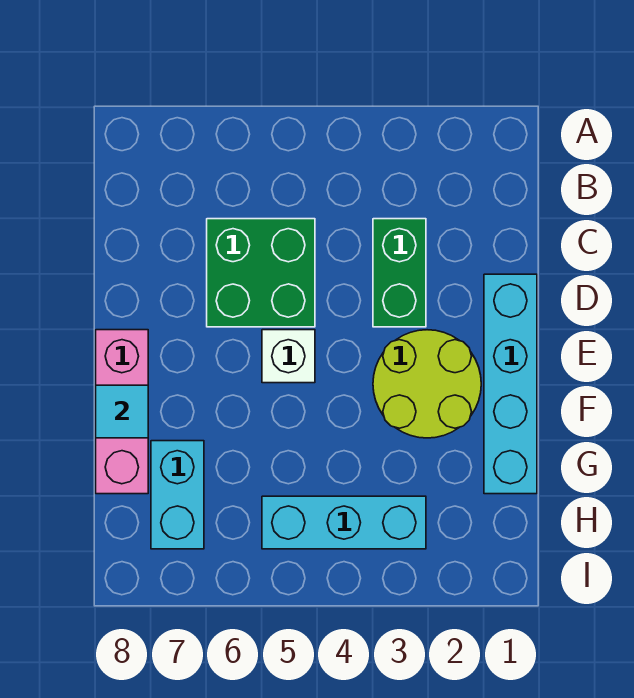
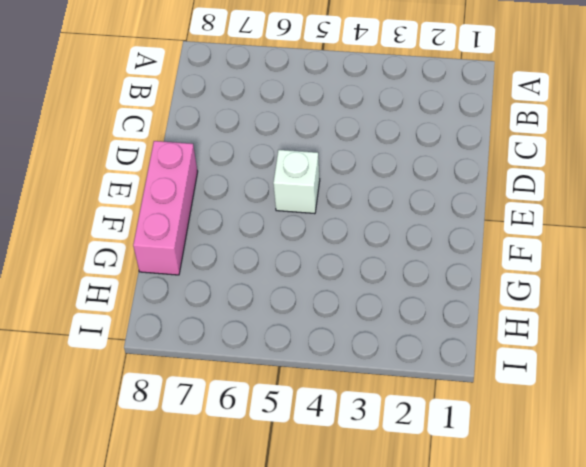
none -> green 1x2 brick [373,219,426,327]
none -> green 2x2 brick [207,219,315,327]

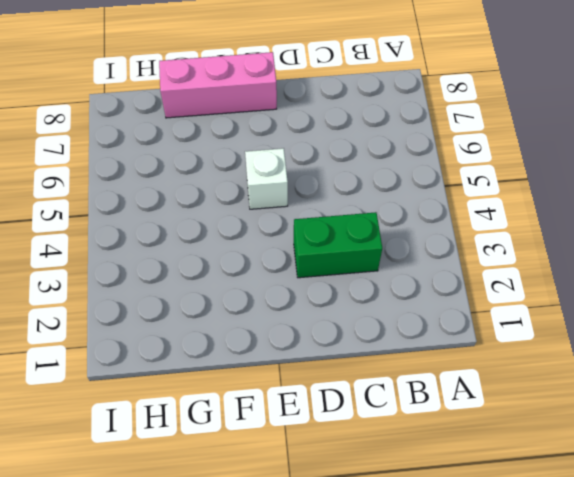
none -> green 2x2 brick [207,219,315,327]
none -> cyan 1x4 brick [484,274,537,494]

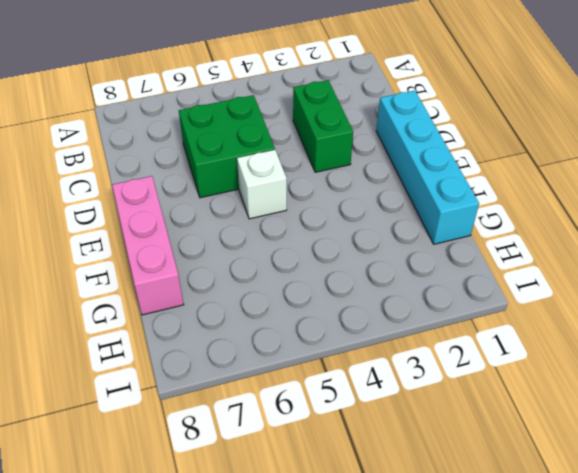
none -> lime 2x2 round brick [373,330,481,438]
none -> cyan 1x2 brick [151,441,204,549]

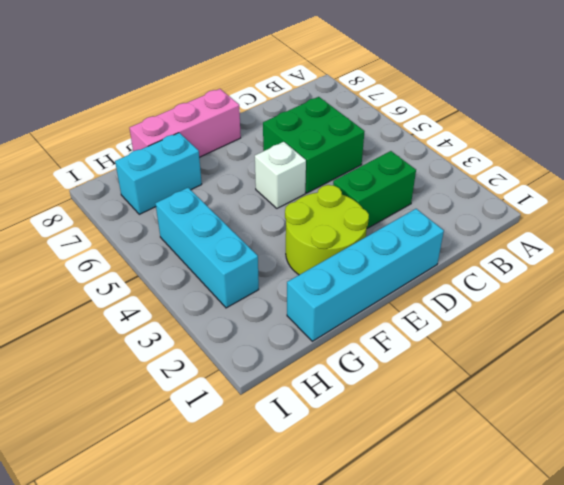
none -> cyan 1x1 tile [96,385,148,438]

